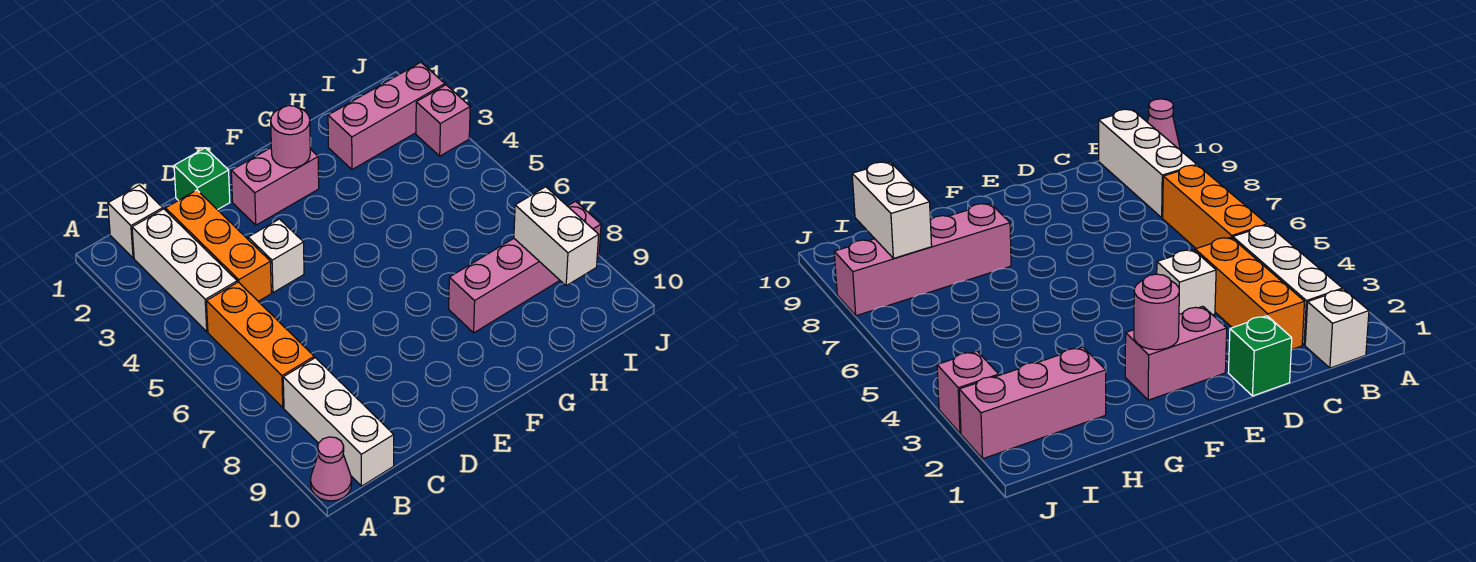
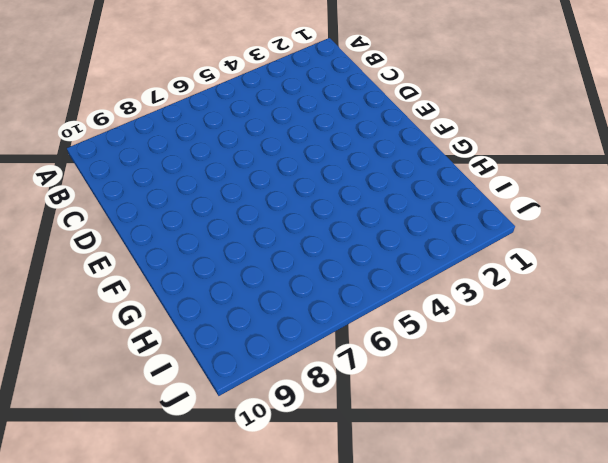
none -> pink 1x1 cone [310,437,352,501]
none -> white 1x1 brick [108,185,163,258]
none -> white 1x3 brick [132,209,237,331]

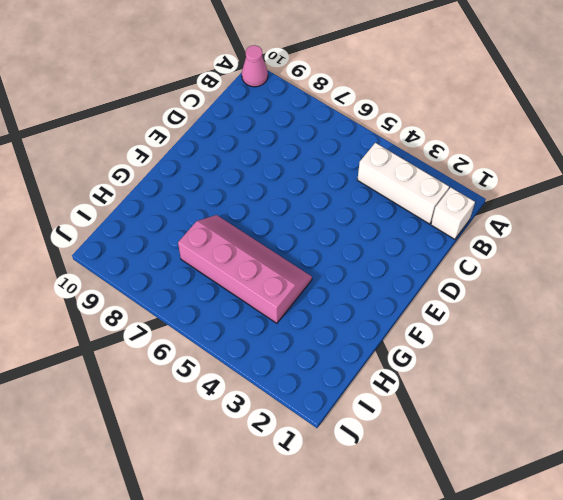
pink 2x4 slope [178,215,312,323] -> none
none -> orange 1x3 brick [206,282,314,408]
none -> white 1x3 brick [283,358,394,486]
none -> orange 1x3 brick [165,190,271,301]

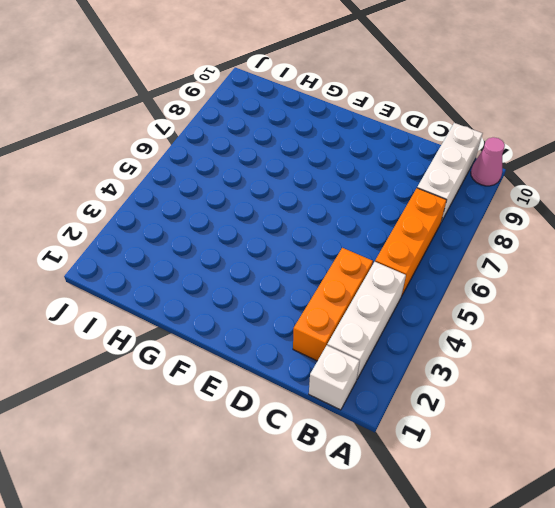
none -> green 1x1 brick [174,148,230,210]
none -> white 1x1 brick [248,219,304,293]
none -> pink 1x2 brick [231,148,319,225]

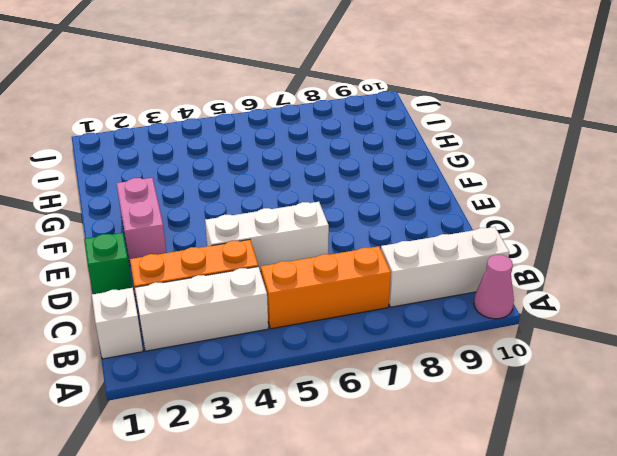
white 1x3 brick [205,202,329,272] -> white 1x1 brick [248,219,304,293]
none -> pink 1x4 brick [449,201,601,333]
none -> pink 1x3 brick [328,62,445,169]
none -> pink 1x1 brick [416,85,470,156]

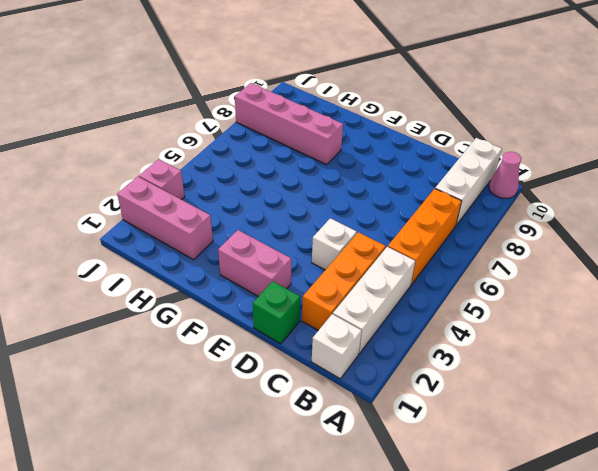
none -> pink 1x1 round brick [271,106,310,168]
none -> white 1x2 brick [514,187,599,286]

